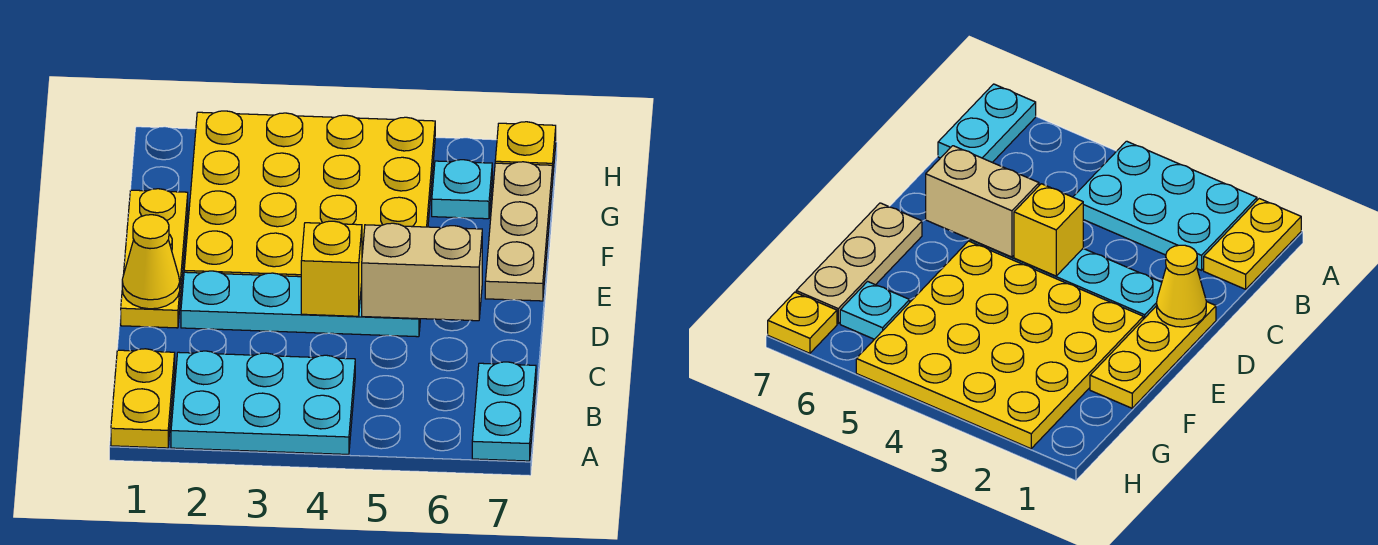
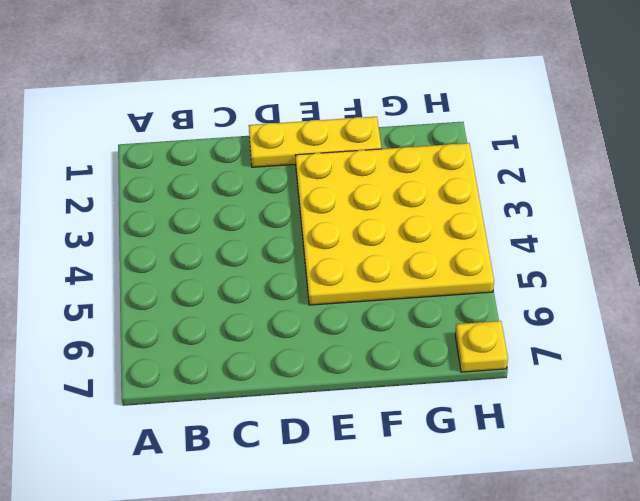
none -> yellow 1x2 plate [111,349,175,448]
none -> cyan 2x3 plate [171,351,355,454]
none -> cyan 1x2 plate [472,362,536,461]

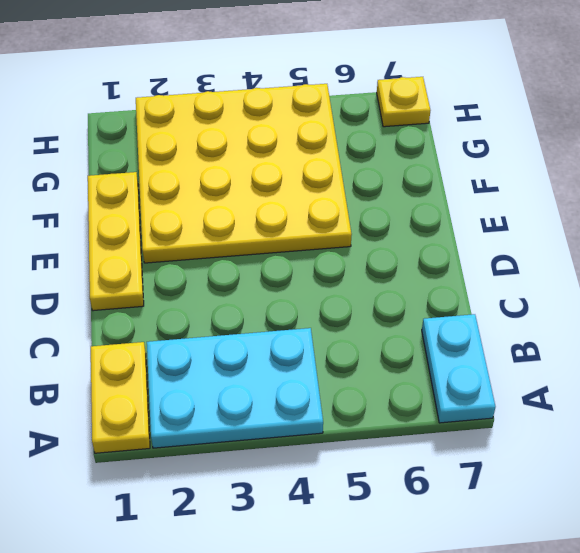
none -> cyan 1x4 plate [181,271,420,337]
none -> tan 1x3 plate [485,162,553,301]
none -> cyan 1x1 plate [432,160,492,219]

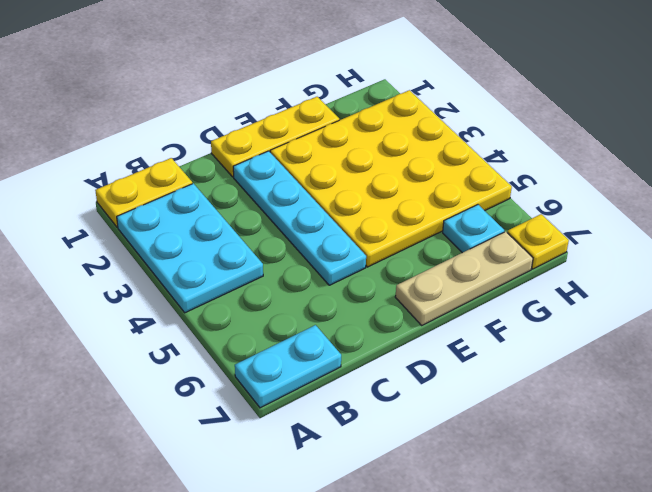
none -> yellow 1x1 cone [122,215,180,309]
none -> yellow 1x1 brick [301,221,362,316]
none -> tan 1x2 brick [362,223,482,321]

